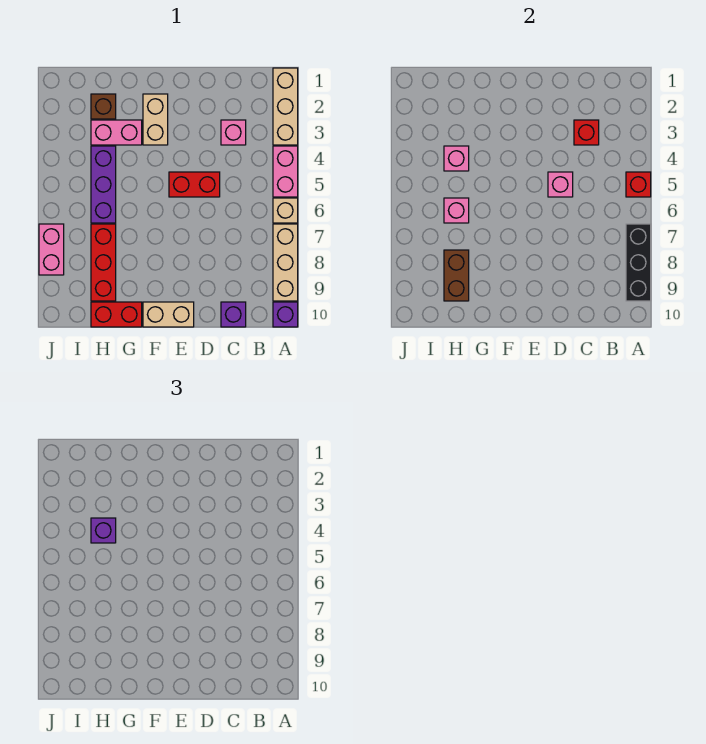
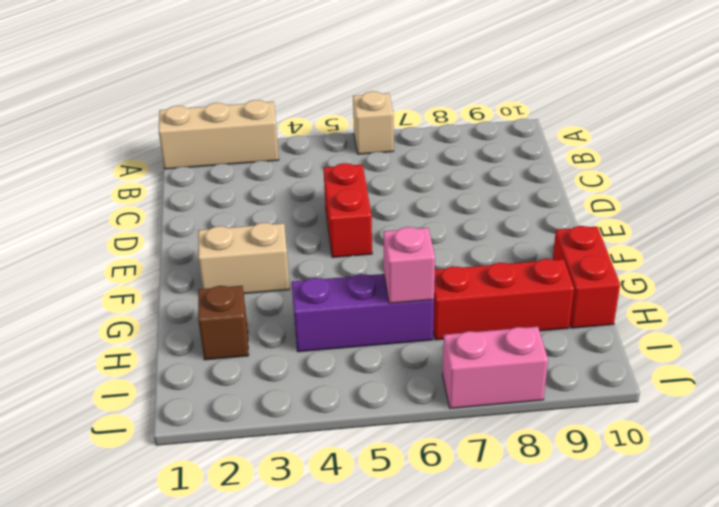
none -> pink 1x2 brick [273,146,298,197]
none -> tan 1x3 brick [273,224,298,301]
none -> purple 1x1 brick [273,302,298,327]

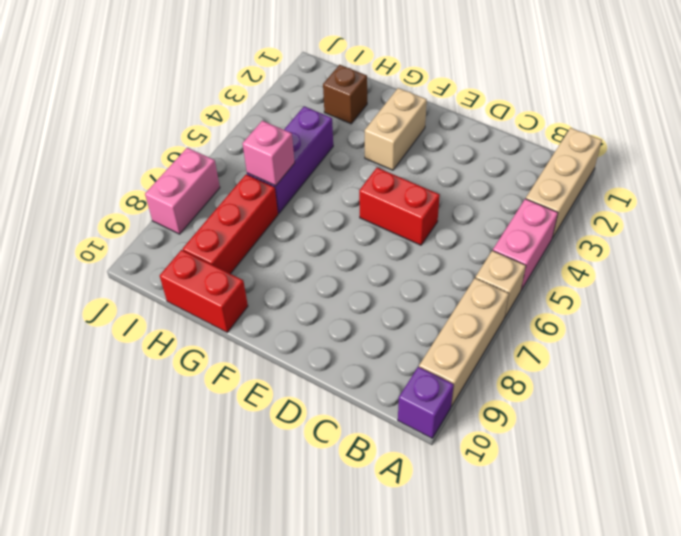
none -> pink 1x1 brick [221,120,246,145]
none -> purple 1x1 brick [221,302,246,327]
none -> tan 1x2 brick [143,302,194,327]

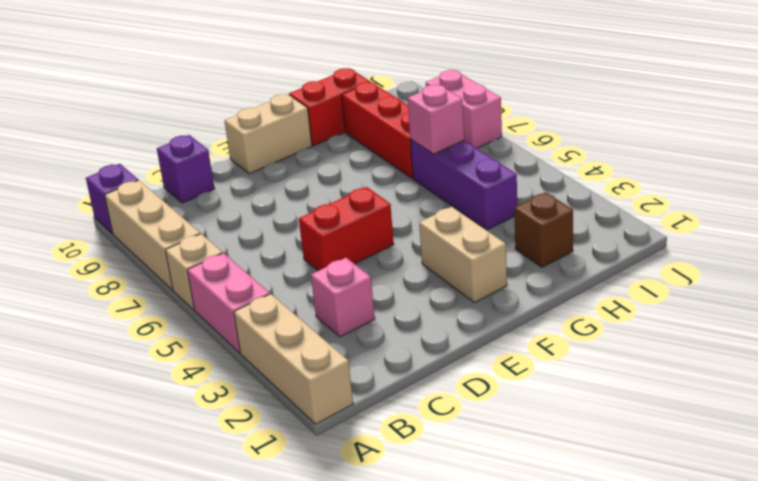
none -> pink 1x2 brick [91,120,142,145]
none -> red 1x1 brick [626,172,651,197]
none -> black 1x3 brick [626,224,651,301]

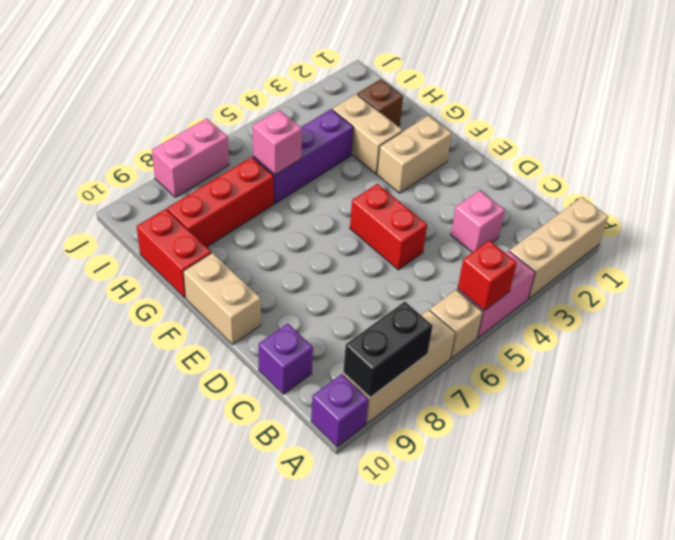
black 1x2 brick [343,302,433,397] -> black 1x3 brick [626,224,651,301]
tan 1x2 brick [332,94,403,174] -> pink 1x2 brick [91,120,142,145]
none -> red 1x1 brick [574,120,599,145]
none -> pink 1x1 brick [548,172,573,197]
none -> pink 1x1 brick [444,146,469,171]

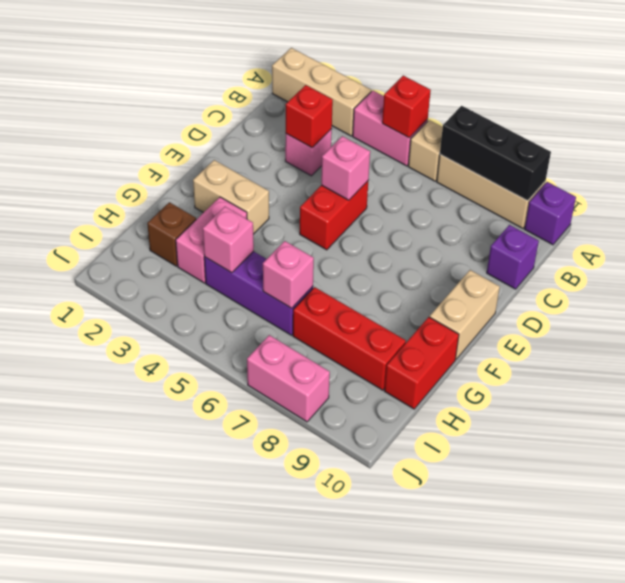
none -> brown 1x2 brick [444,250,469,301]
none -> purple 1x1 brick [91,518,116,543]

